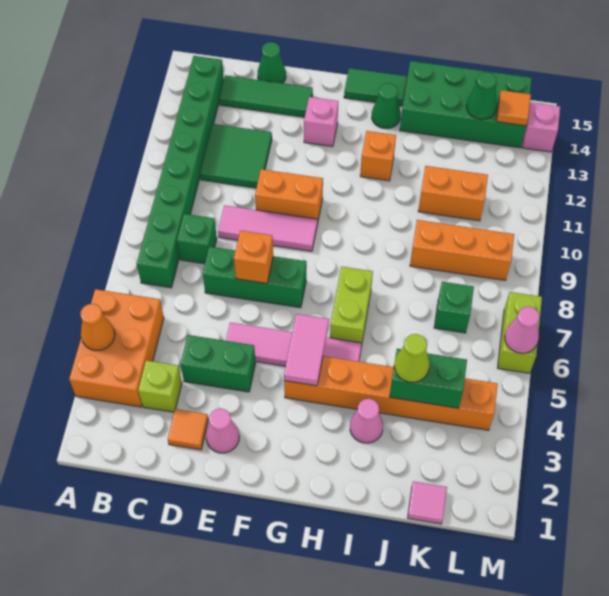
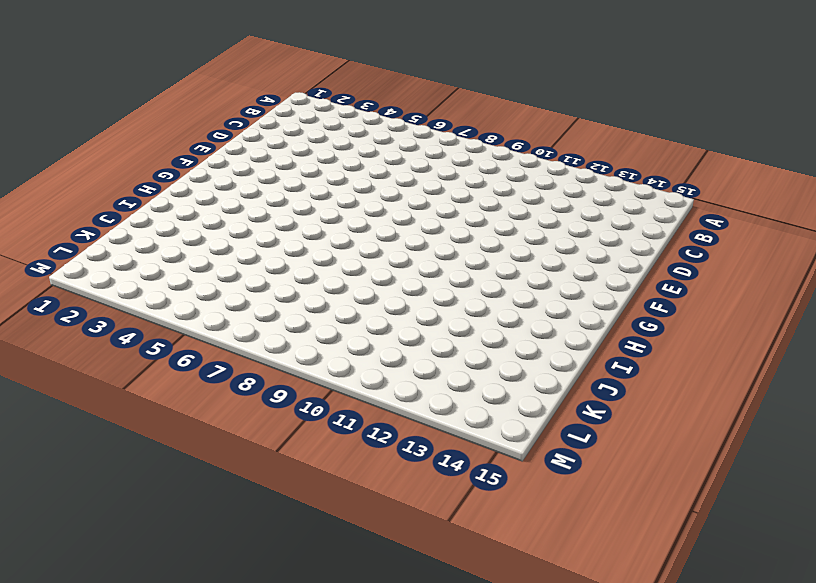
none -> orange 2x3 brick [69,289,164,407]
none -> green 1x8 brick [137,56,224,288]
none -> lime 1x1 brick [138,360,182,412]
none -> green 1x1 brick [177,214,217,264]

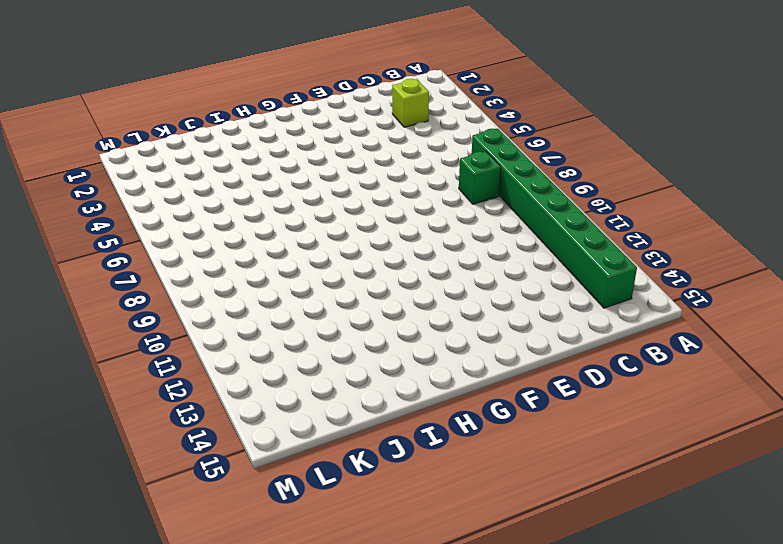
none -> orange 2x3 brick [69,289,164,407]
none -> green 2x2 tile [200,124,272,188]
none -> green 1x3 tile [219,75,313,117]
none -> orange 1x1 tile [168,409,208,450]

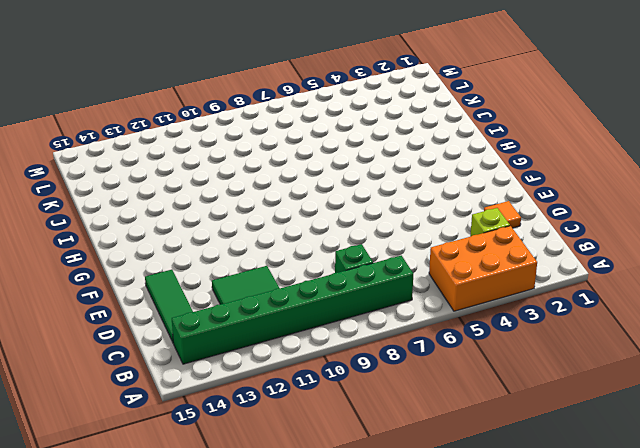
none -> green 1x2 brick [181,335,256,392]
none -> green 1x3 brick [203,247,306,308]
none -> pink 1x3 tile [218,205,317,251]
none -> green 1x1 cone [258,42,286,83]

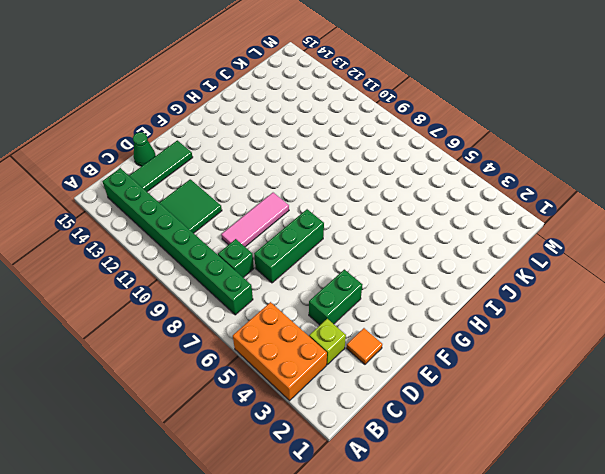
none -> pink 1x1 cone [206,409,239,453]
none -> pink 1x4 tile [226,322,362,366]
none -> orange 1x2 brick [255,169,323,224]
none -> pink 1x1 brick [304,97,338,147]

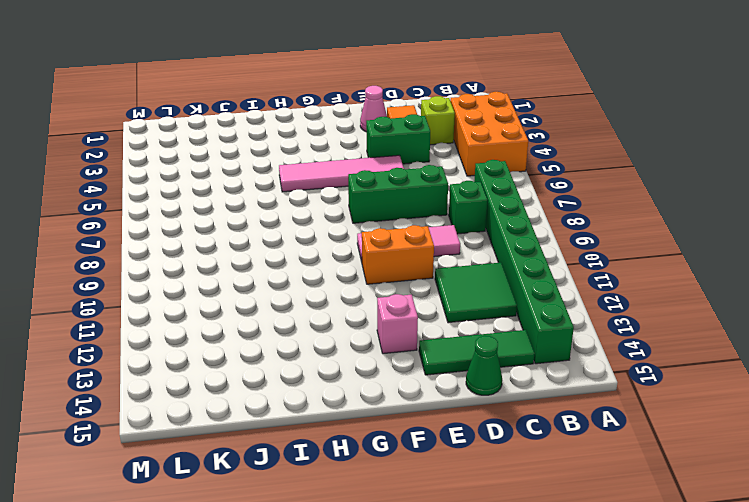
none -> orange 1x6 brick [284,356,498,430]
none -> green 1x2 tile [344,68,407,106]
none -> lime 1x2 brick [330,267,373,343]
none -> orange 1x1 brick [360,131,396,181]

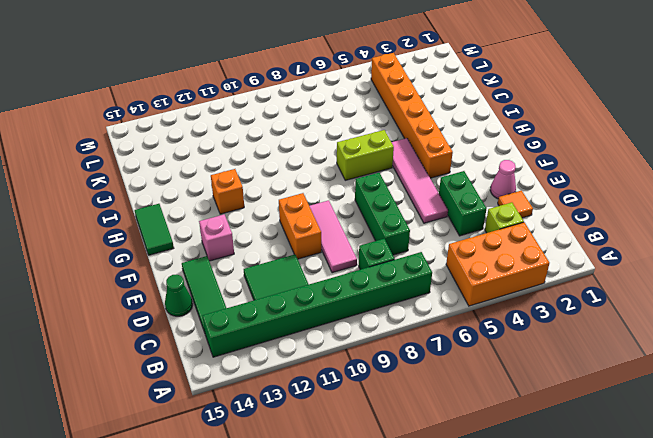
none -> green 1x1 cone [372,83,401,129]
none -> pink 1x1 cone [350,399,383,443]
none -> green 2x4 brick [400,61,532,148]
none -> orange 1x3 brick [410,220,514,280]

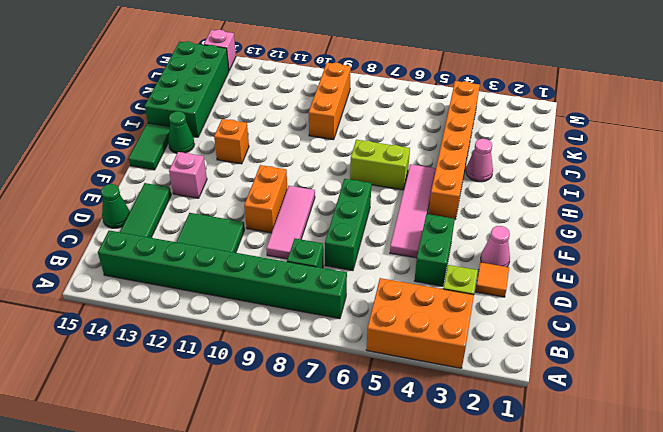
none -> orange 1x2 brick [418,166,488,221]
none -> pink 1x1 tile [408,481,447,524]
none -> green 1x1 brick [434,282,474,333]
none -> lime 1x2 brick [498,292,542,373]

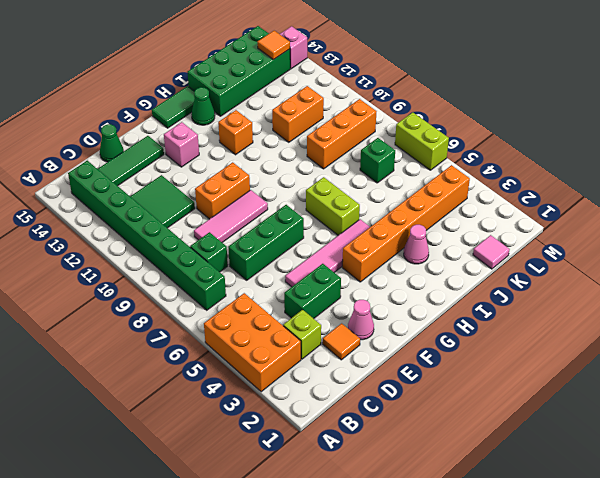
none -> orange 1x1 cone [81,304,115,350]
none -> orange 1x1 brick [234,231,273,283]
none -> pink 1x2 tile [284,314,329,386]
none -> green 1x2 brick [389,349,467,408]

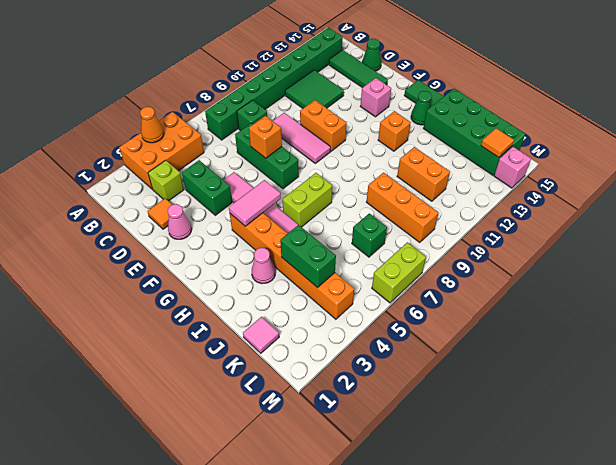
none -> green 1x1 cone [466,72,497,119]
none -> pink 1x1 cone [505,307,540,353]
none -> lime 1x1 cone [394,334,430,382]

